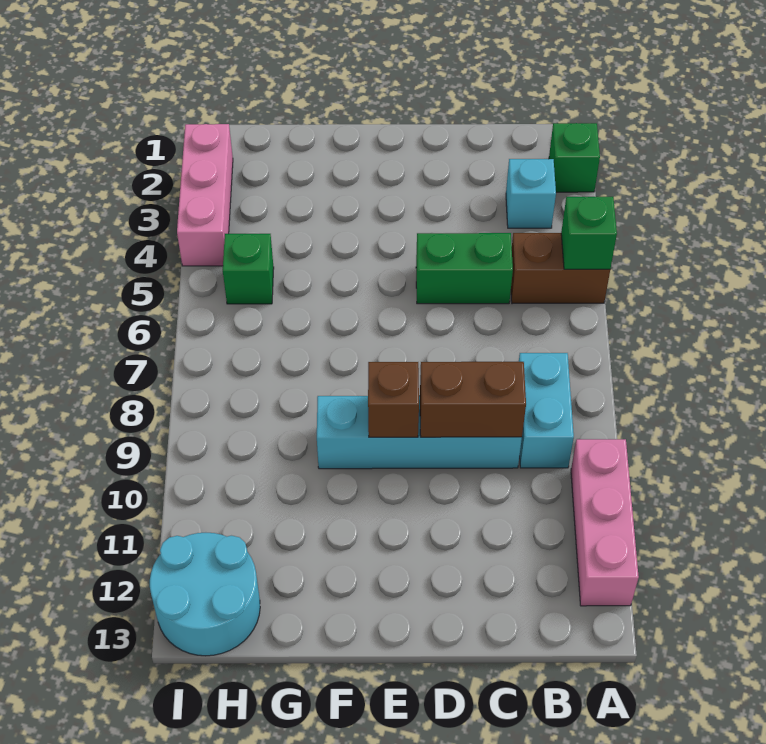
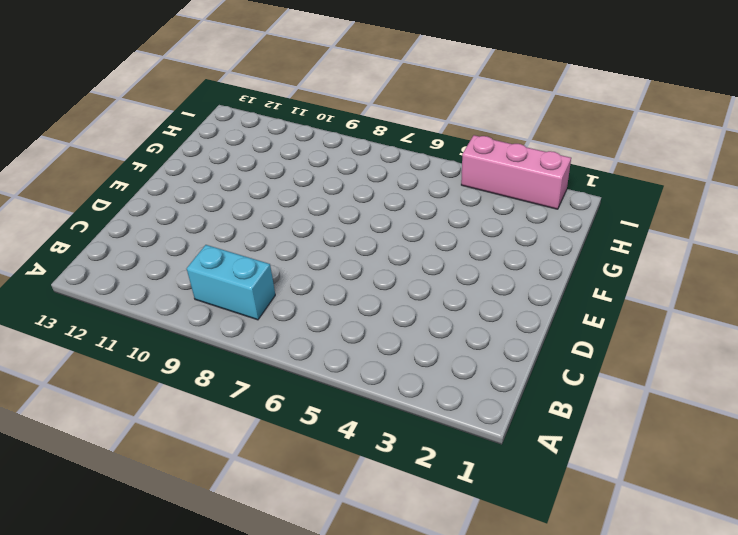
none -> green 1x1 brick [549,123,600,192]
none -> brown 1x2 brick [511,233,610,304]
none -> pink 1x3 brick [571,439,639,606]

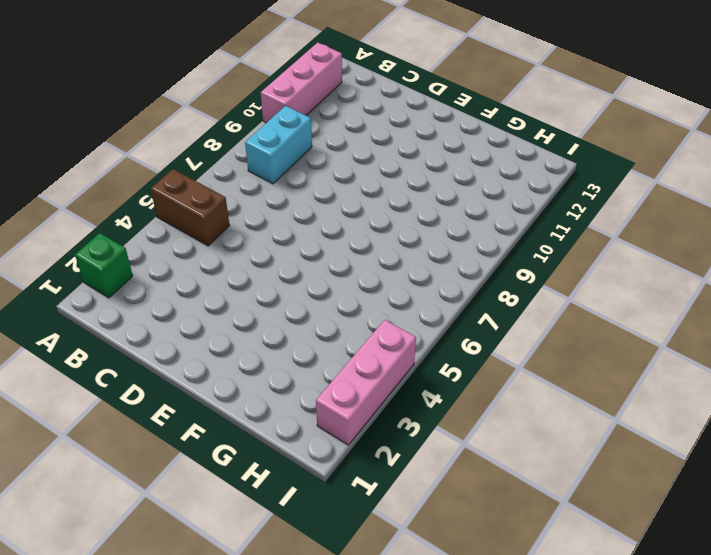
none -> cyan 1x1 brick [506,159,556,228]
none -> green 1x2 brick [416,233,513,304]
none -> cyan 1x4 brick [317,396,522,469]

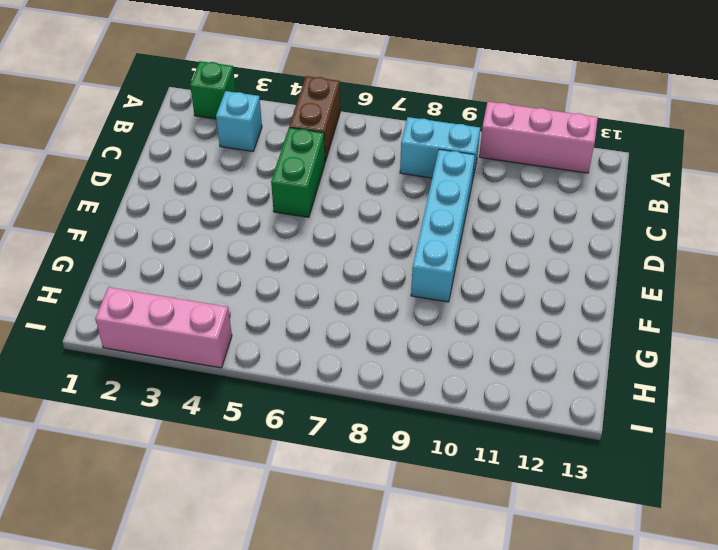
none -> green 1x1 brick [223,234,274,304]
none -> cyan 2x2 round brick [150,533,260,656]
none -> green 1x1 brick [561,197,617,269]

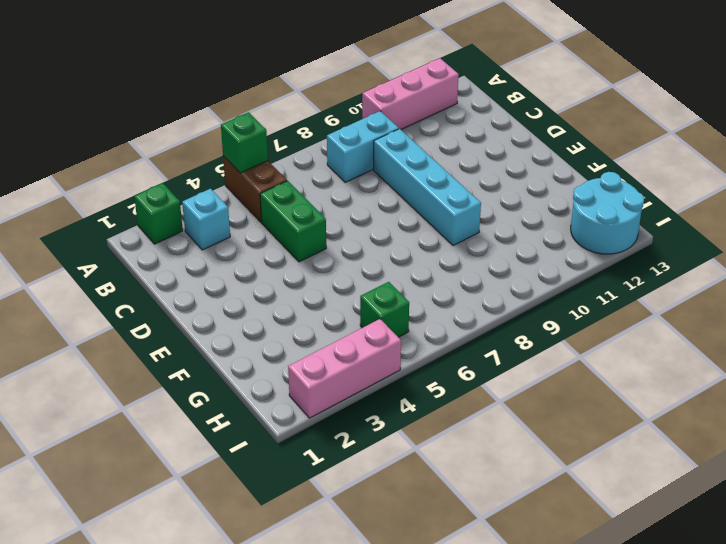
none -> brown 1x2 brick [420,362,526,437]
none -> brown 1x1 brick [368,362,419,437]

